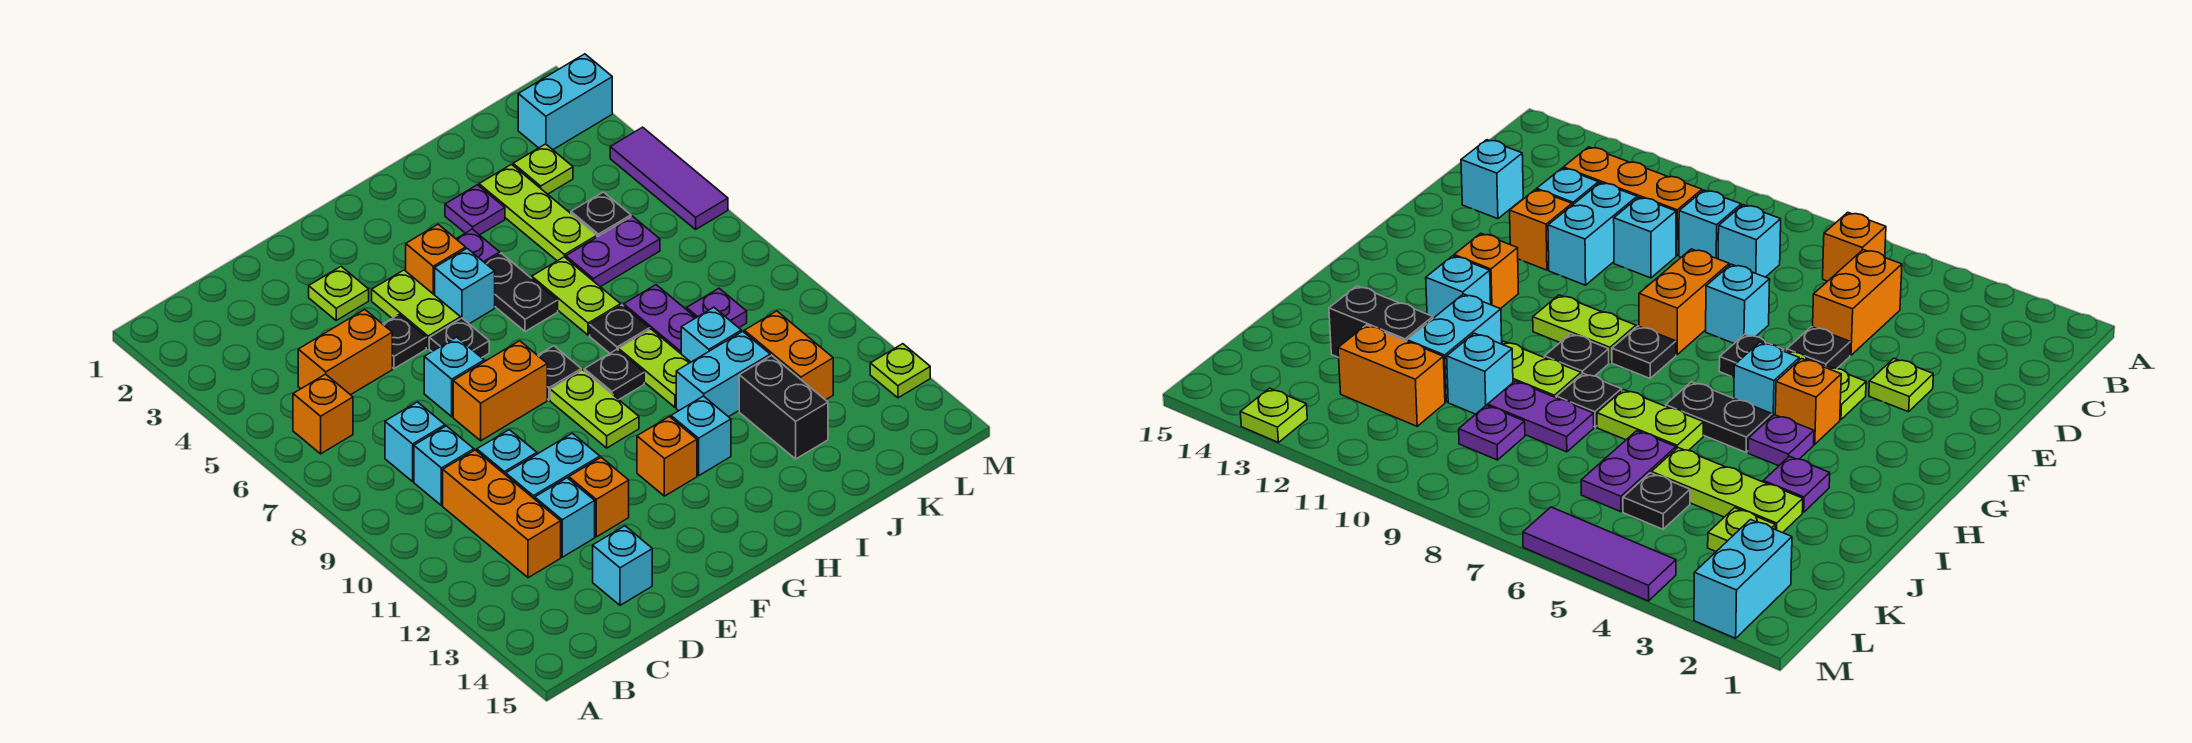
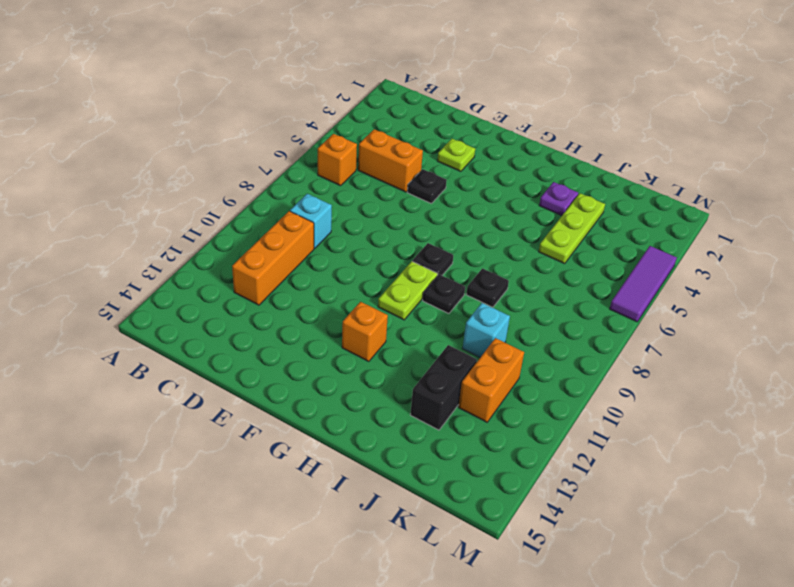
none -> cyan 1x1 brick [385,402,445,481]
none -> cyan 1x1 brick [477,430,537,475]
none -> cyan 1x2 brick [506,433,600,499]
none -> cyan 1x1 brick [535,478,595,557]

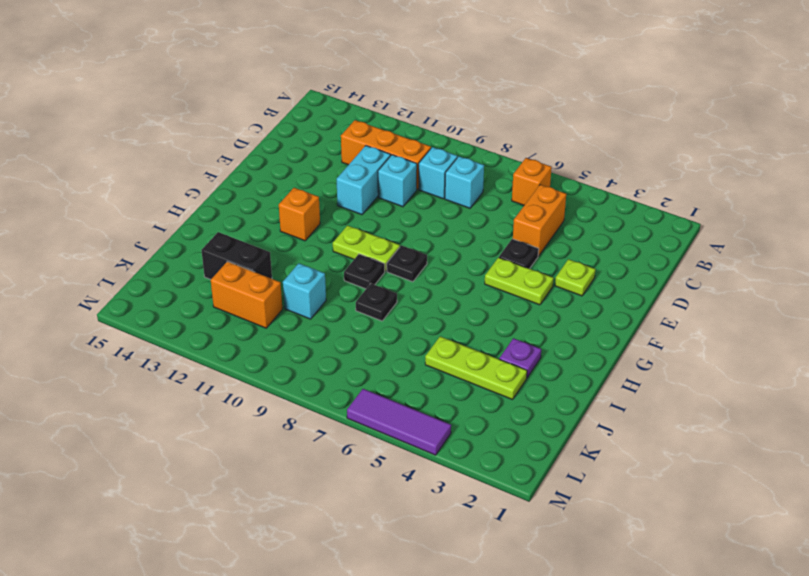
none -> cyan 1x1 brick [535,478,595,557]
none -> cyan 1x1 brick [593,526,652,605]
none -> cyan 1x1 brick [424,337,484,417]
none -> orange 1x2 brick [453,341,547,441]

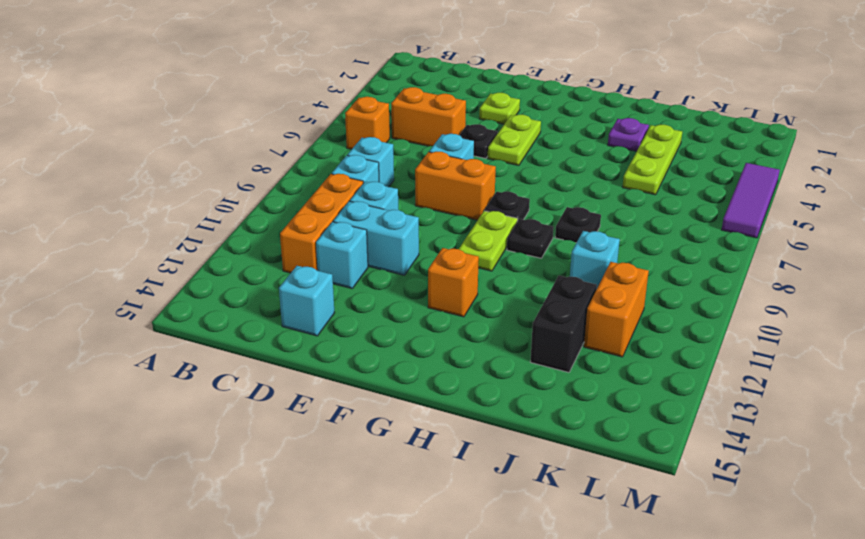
none -> orange 1x1 brick [569,457,629,537]
none -> black 1x1 plate [429,318,489,358]
none -> orange 1x1 brick [406,224,466,295]
none -> cyan 1x1 brick [435,249,495,324]

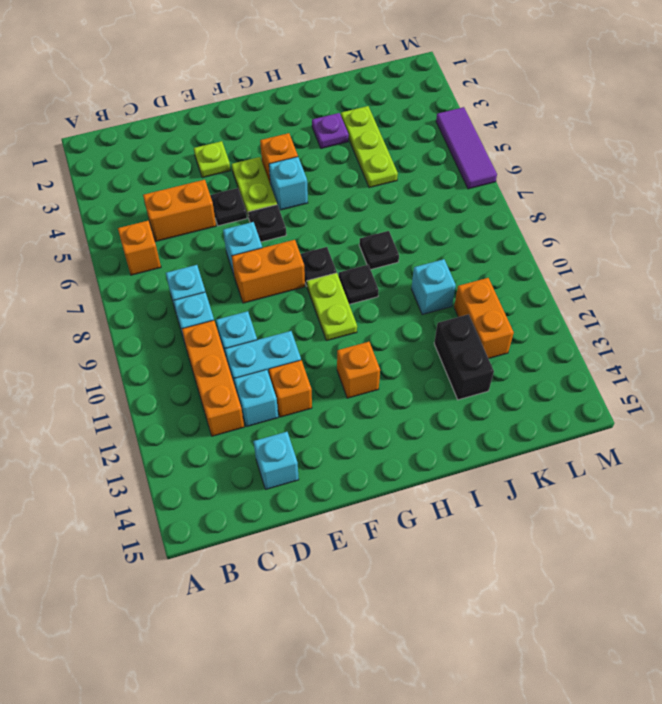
none -> purple 1x1 plate [457,229,500,263]
none -> black 1x2 plate [485,253,558,332]
none -> cyan 1x1 brick [671,396,731,476]
none -> lime 1x2 plate [532,257,621,335]

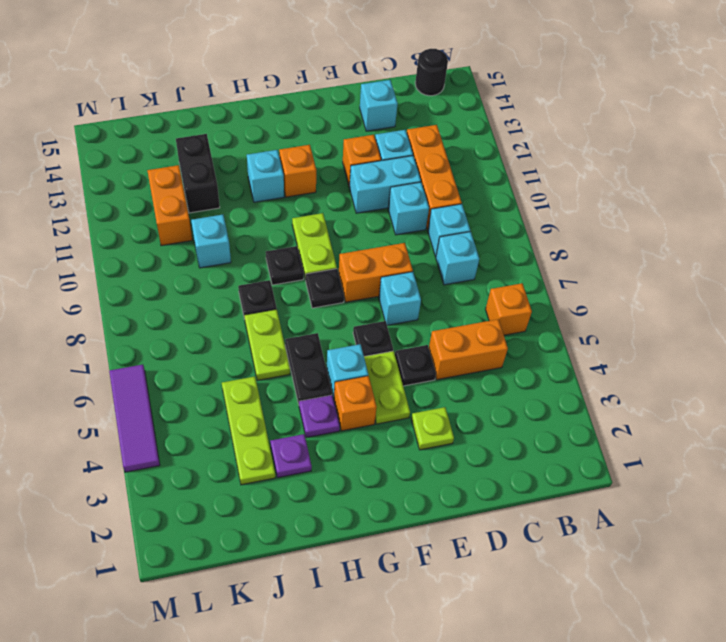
black 1x1 round brick [415,49,448,96] -> none
none -> lime 1x2 plate [618,329,691,407]
none -> cyan 1x2 brick [676,331,770,417]
none -> purple 1x2 plate [566,216,660,287]
none -> purple 1x2 plate [624,285,696,354]

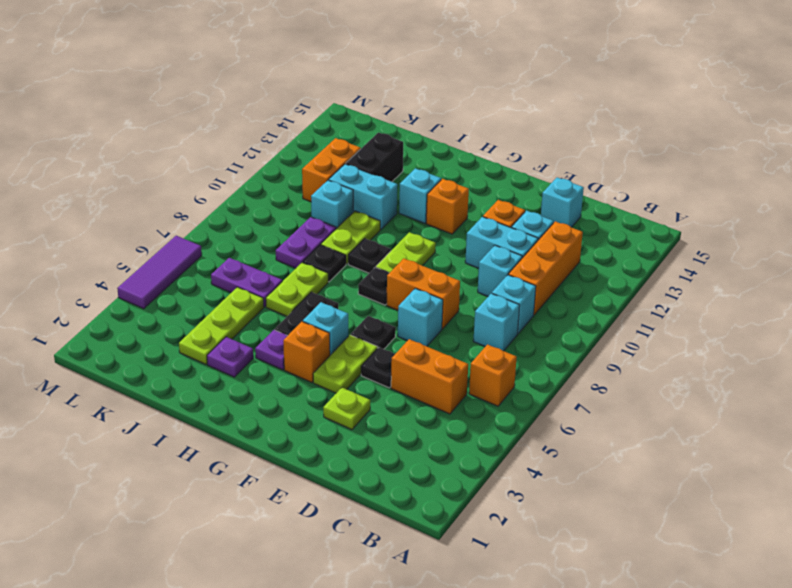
none -> lime 1x1 plate [513,144,573,194]
none -> black 1x1 plate [571,192,631,237]
none -> purple 1x1 plate [687,288,747,328]
none -> cyan 1x2 brick [518,54,612,150]

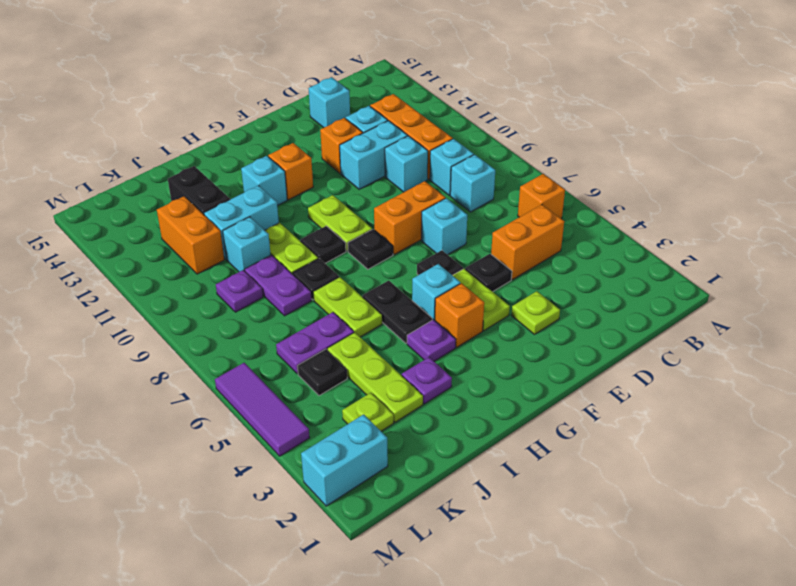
none -> lime 1x1 plate [870,344,930,398]

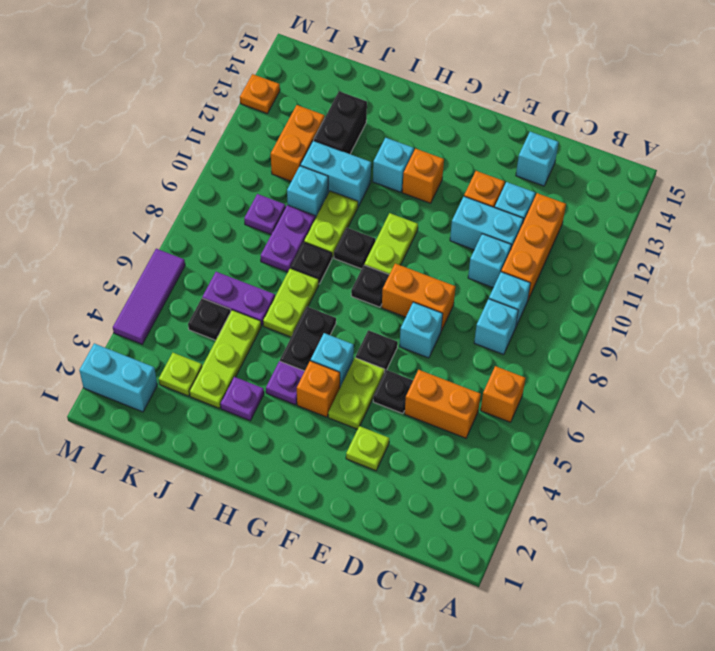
orange 1x1 plate [240,74,280,114] -> lime 1x1 plate [870,344,930,398]

